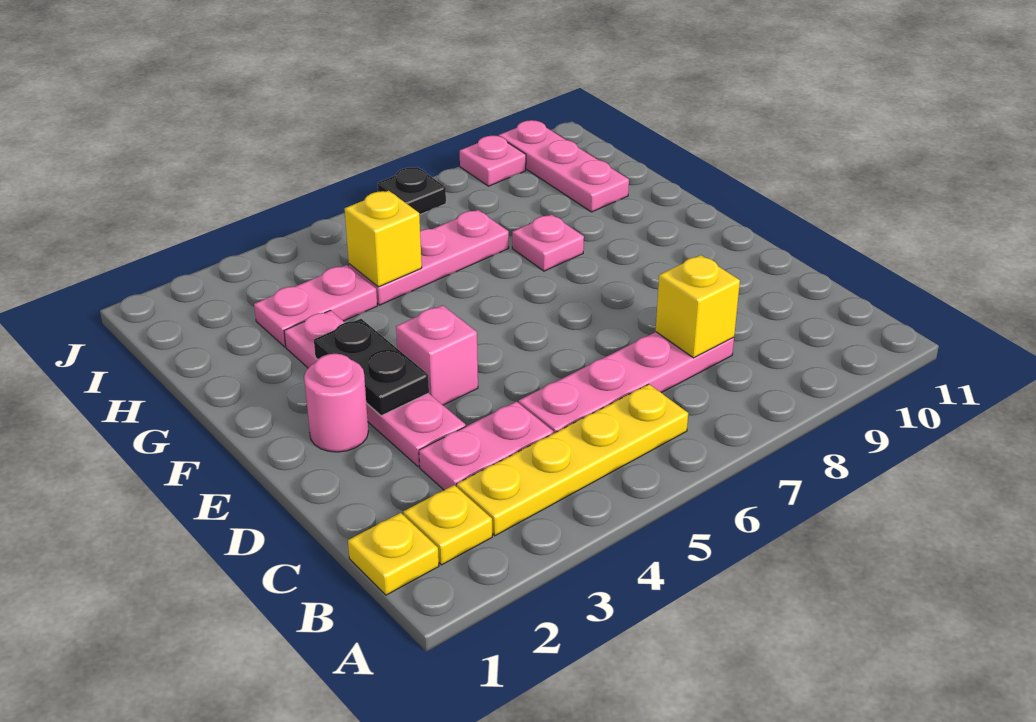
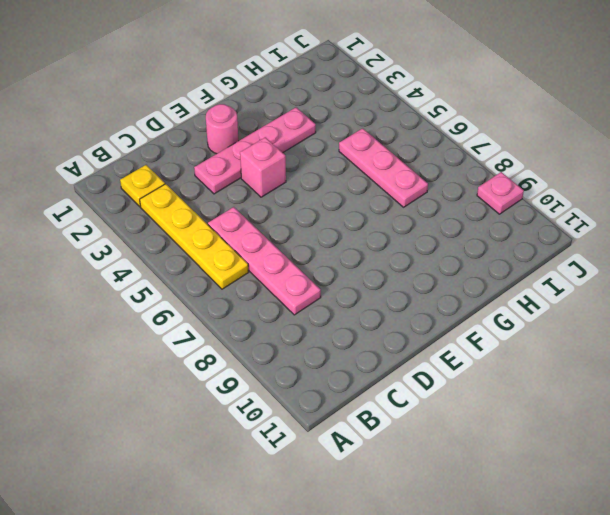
none -> yellow 1x1 plate [348,513,439,595]
none -> pink 1x2 plate [419,402,553,490]
none -> pink 1x1 plate [512,215,584,271]

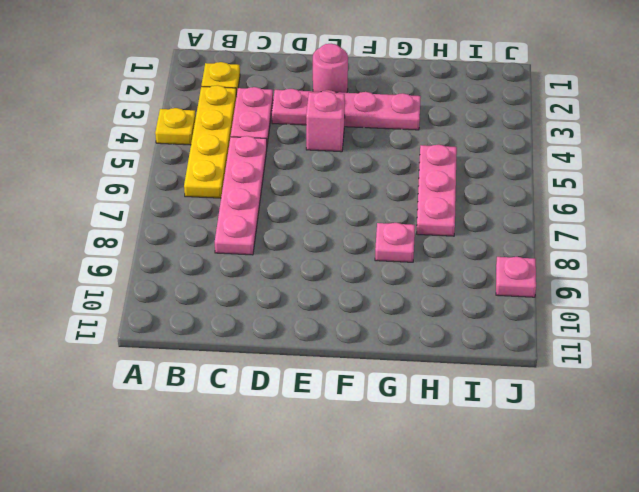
yellow 1x1 plate [155,108,196,145] -> yellow 1x1 plate moved to [348,513,439,595]
none -> pink 1x2 plate [254,265,377,347]
none -> pink 1x3 plate [499,120,629,212]
none -> black 1x1 plate [378,167,446,215]

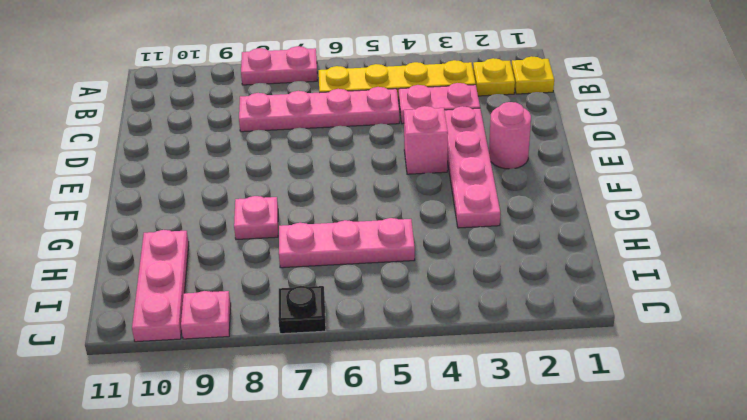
pink 1x2 plate [241,46,317,85] -> pink 1x2 plate moved to [254,265,377,347]
none -> yellow 1x1 brick [656,255,740,358]
none -> black 1x2 plate [314,319,429,416]
none -> yellow 1x1 brick [345,191,422,287]

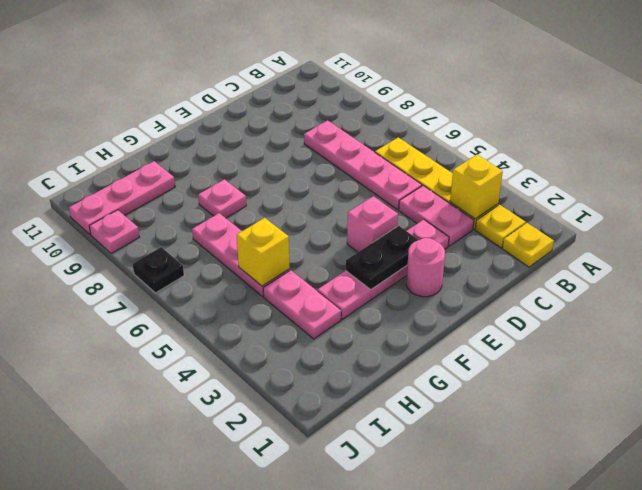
yellow 1x1 brick [450,155,503,219] -> yellow 1x1 brick moved to [656,255,740,358]

